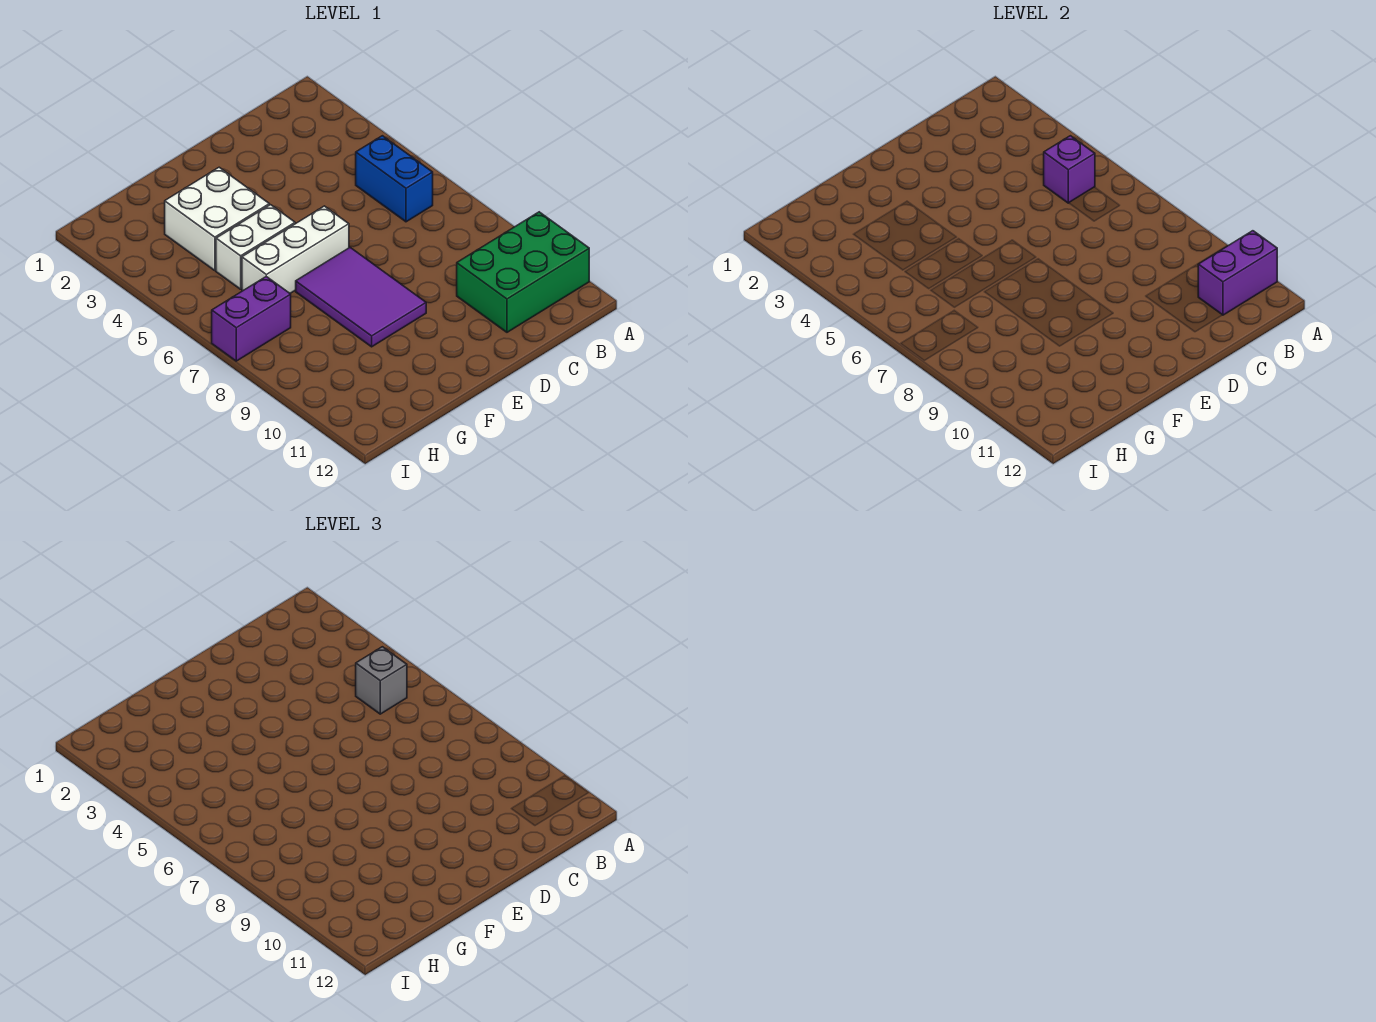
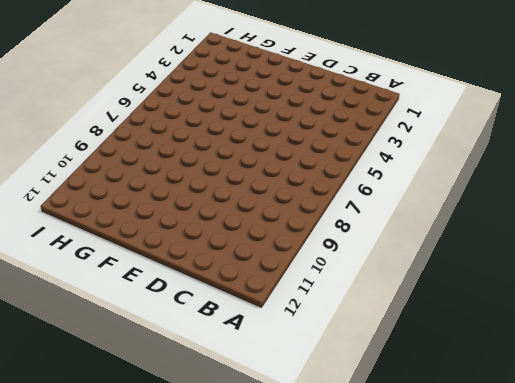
none -> green 2x3 brick [457,212,589,332]
none -> blue 1x2 brick [356,136,433,222]

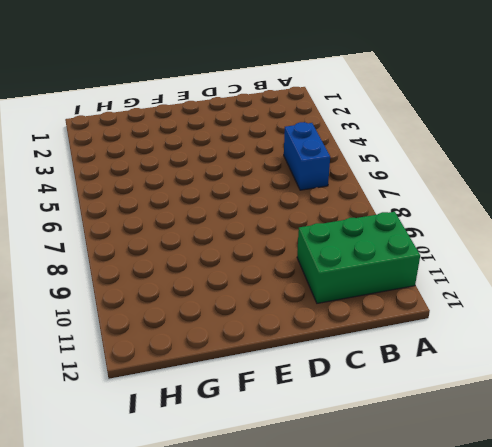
none -> white 1x3 brick [242,206,349,293]
none -> purple 2x3 tile [296,248,426,347]

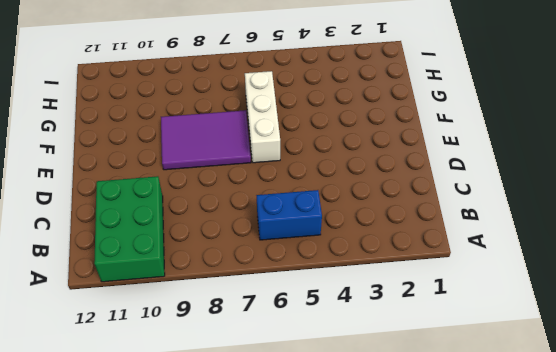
none -> white 2x2 brick [165,167,269,271]
none -> white 1x2 brick [216,205,295,289]

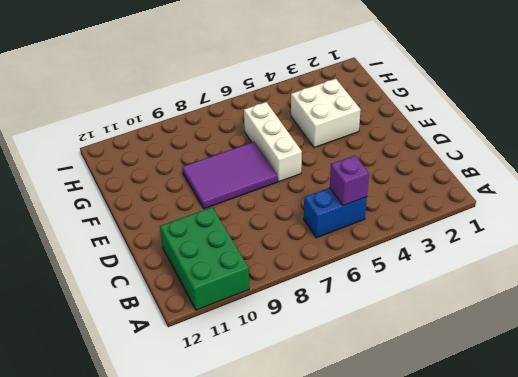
none -> white 1x2 brick [216,205,295,289]
none -> purple 1x2 brick [212,277,291,361]

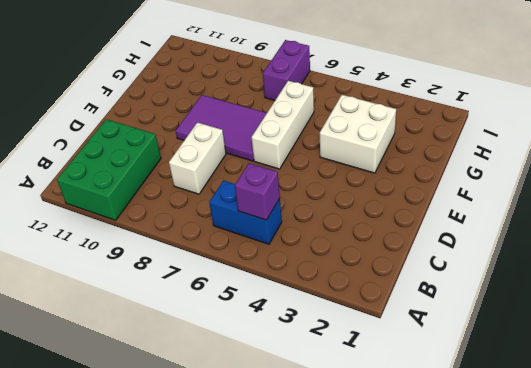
white 1x2 brick [169,122,226,194] -> white 1x2 brick moved to [216,205,295,289]
none -> purple 1x2 brick [1198,231,1277,315]
none -> grey 1x1 brick [356,647,407,714]

